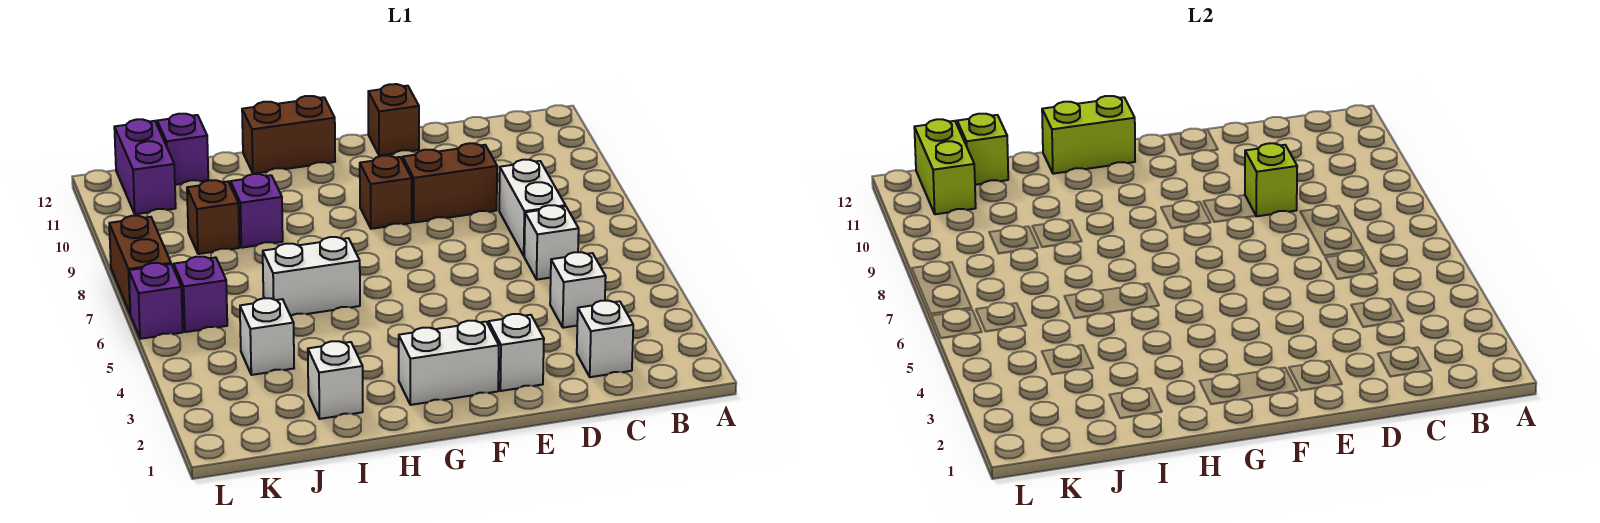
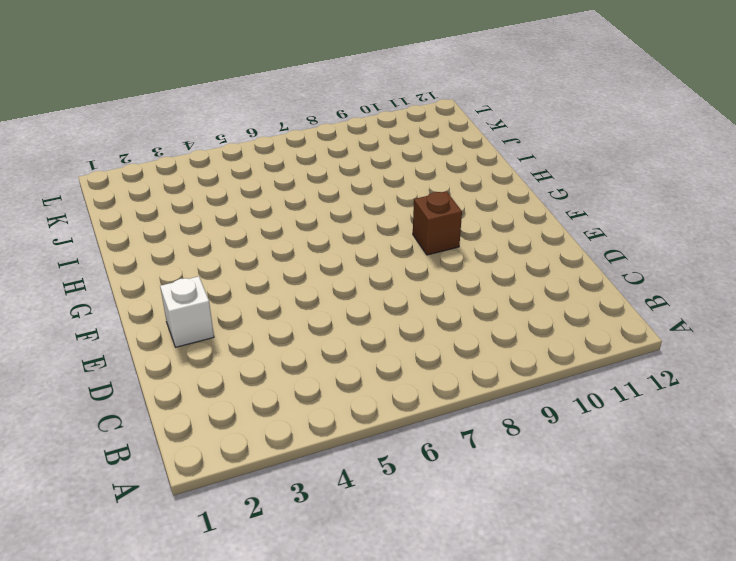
none -> white 1x1 brick [577,300,633,377]
none -> white 1x1 brick [550,252,606,328]
none -> white 1x1 brick [524,205,579,280]

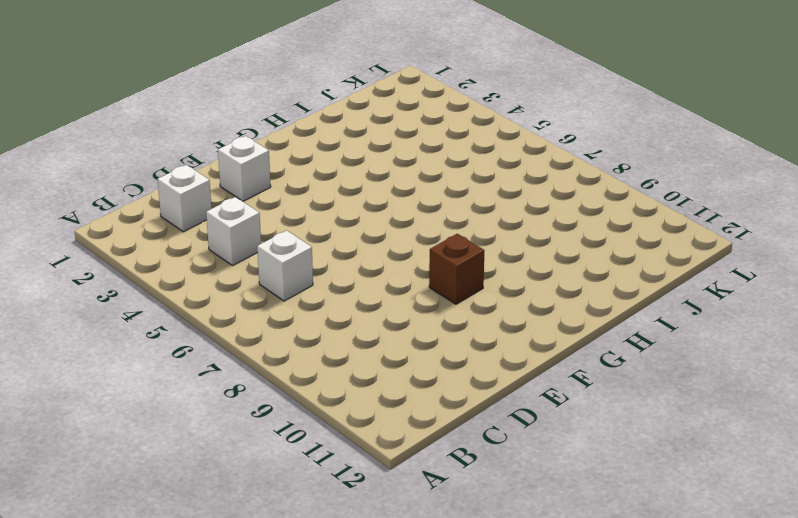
none -> white 1x2 brick [499,160,565,256]
none -> brown 1x2 brick [403,143,497,223]
none -> brown 1x1 brick [368,84,419,156]

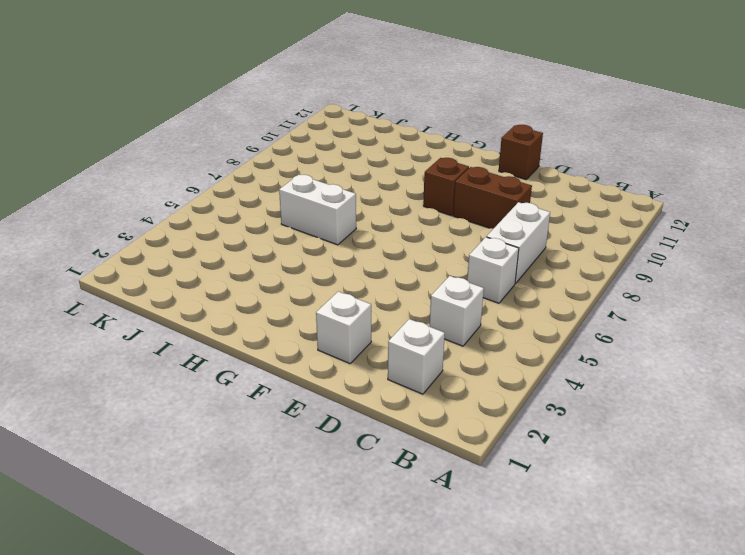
none -> white 1x2 brick [399,321,499,405]
none -> brown 1x2 brick [242,96,335,174]
none -> white 1x1 brick [308,341,363,419]

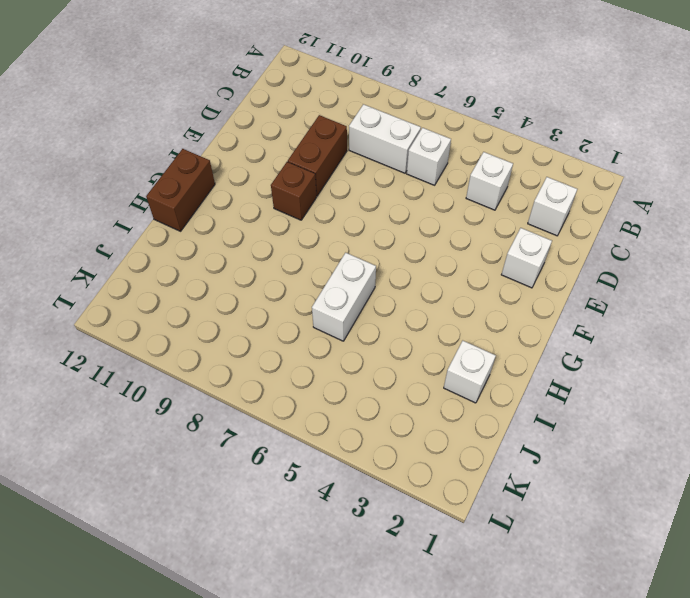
none -> brown 1x1 brick [368,84,419,156]
none -> white 1x2 brick [399,321,499,405]
none -> purple 1x1 brick [230,174,283,248]

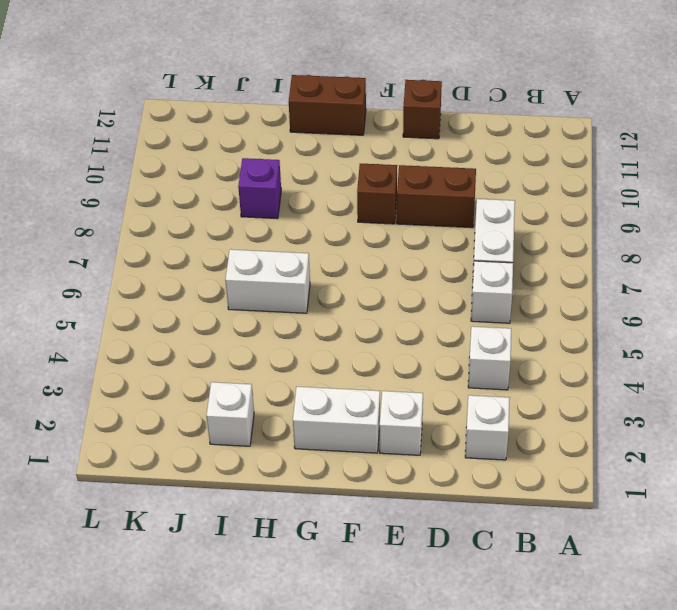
none -> white 1x1 brick [240,298,294,375]
none -> brown 1x1 brick [187,180,239,254]
none -> purple 1x1 brick [157,114,208,185]

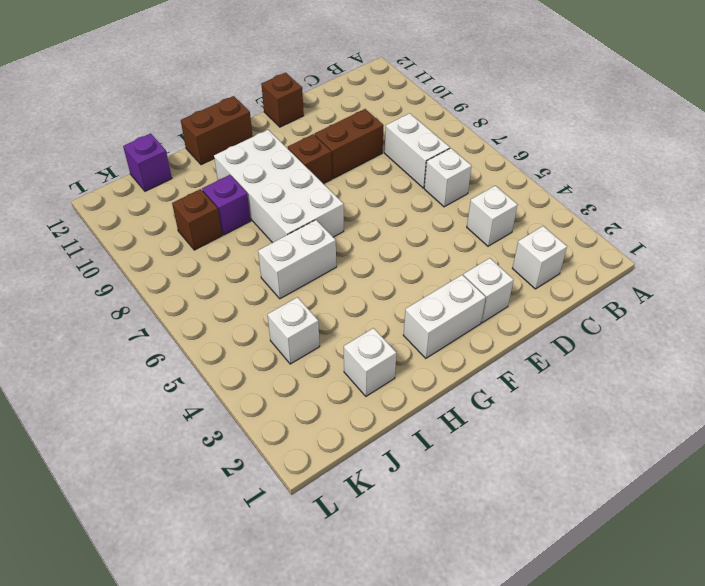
white 2x4 brick [214,130,344,243] -> none
none -> purple 1x1 brick [174,257,227,332]
none -> purple 1x2 brick [114,119,176,214]
none -> purple 1x1 brick [129,263,183,339]

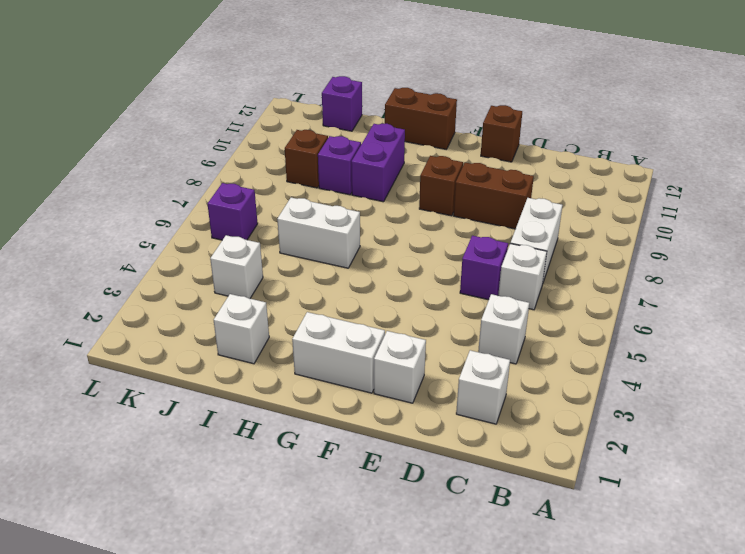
purple 1x1 brick [460,236,508,300] -> purple 1x1 brick moved to [129,263,183,339]
purple 1x2 brick [351,124,405,202] -> purple 1x2 brick moved to [114,119,176,214]
none -> brown 1x2 brick [109,216,171,313]
none -> lime 1x1 brick [1245,143,1297,216]
none -> lime 1x2 brick [1042,96,1135,174]

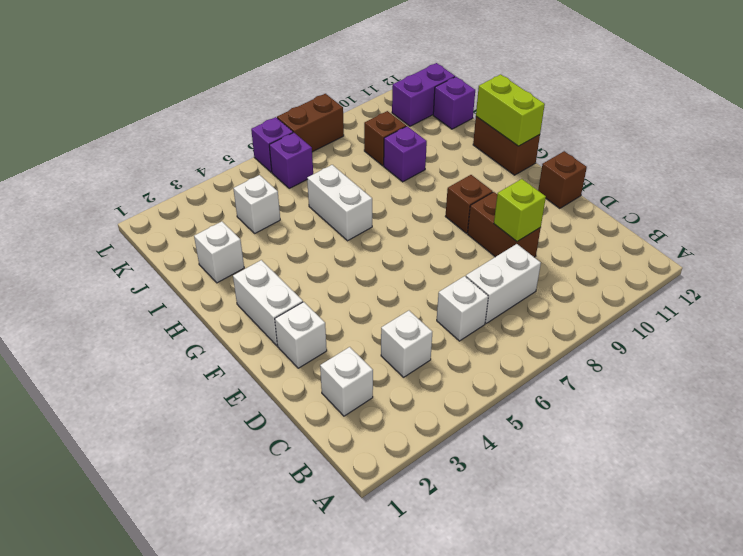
none -> lime 1x1 brick [957,114,1008,185]
none -> lime 1x2 brick [914,119,976,214]

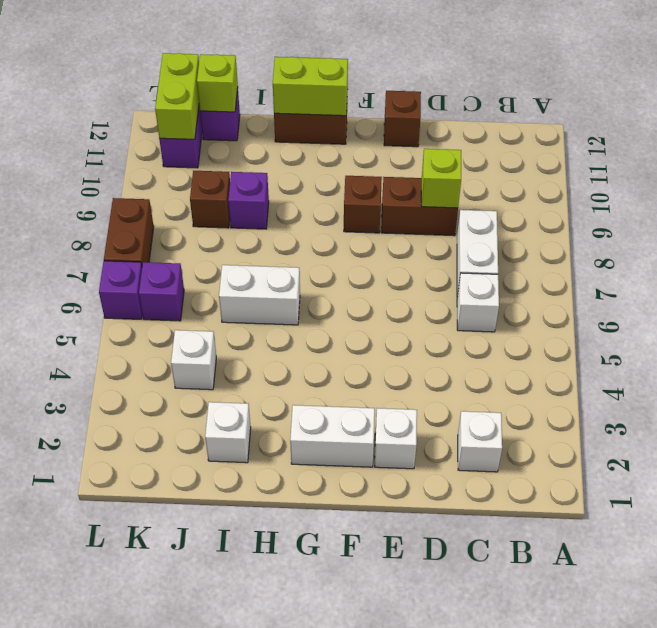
none -> white 1x1 brick [550,252,606,328]

